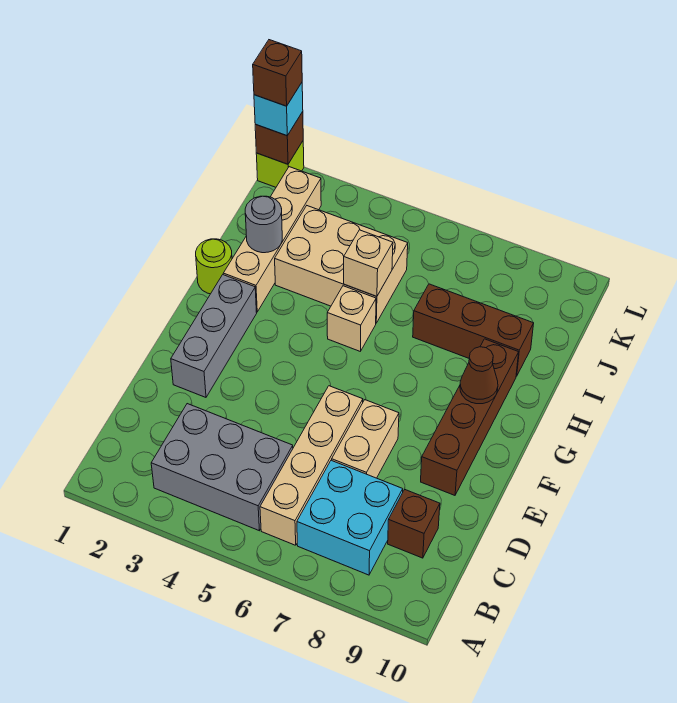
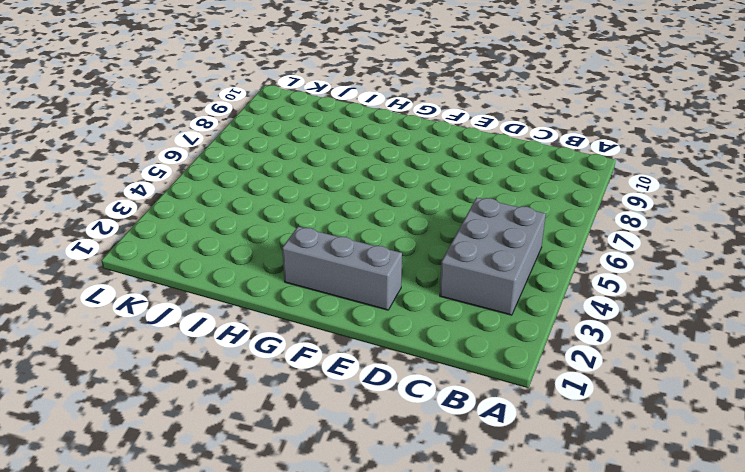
none -> tan 1x4 brick [260,386,363,545]
none -> cyan 2x2 brick [297,460,403,575]
none -> brown 1x1 brick [388,489,440,558]

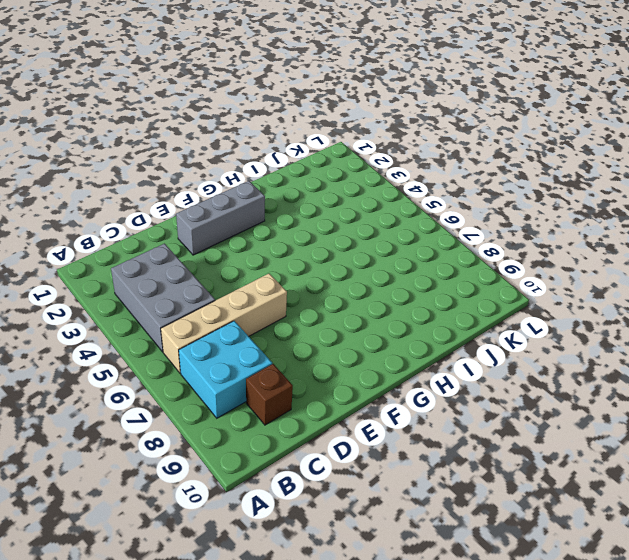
none -> tan 1x2 brick [332,400,399,478]
none -> brown 1x4 brick [421,339,519,495]
none -> lime 1x1 round brick [196,239,232,294]

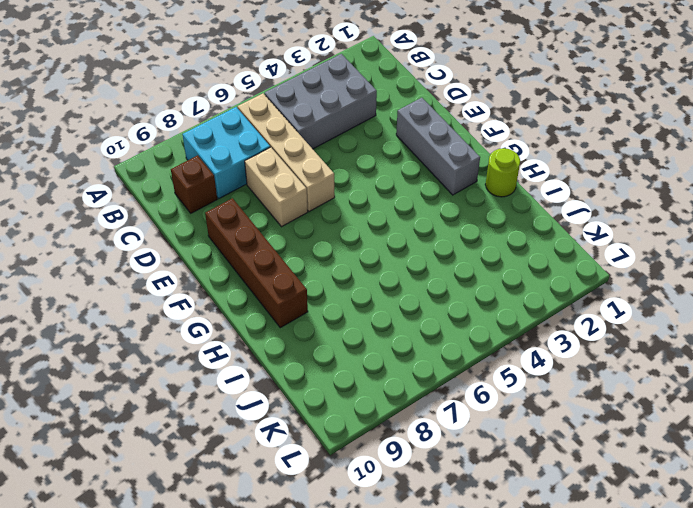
none -> tan 1x4 brick [223,167,321,312]
none -> tan 1x1 brick [327,286,376,351]
none -> tan 2x3 brick [275,206,408,323]

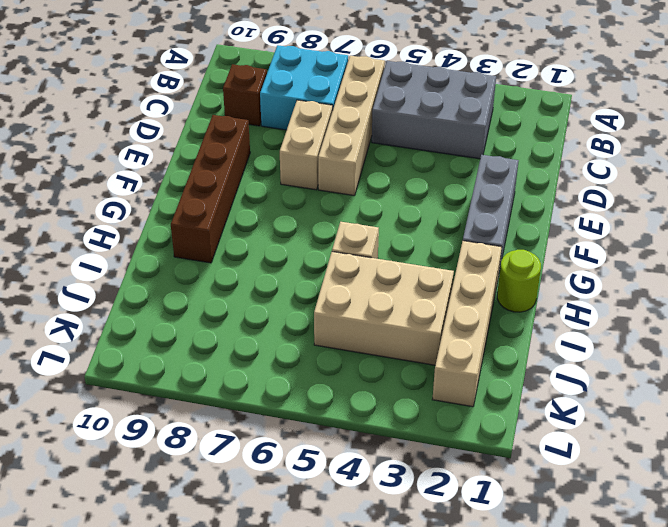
none -> brown 1x3 brick [413,284,534,376]
none -> lime 1x1 brick [256,141,304,187]
none -> brown 1x1 cone [460,347,498,404]

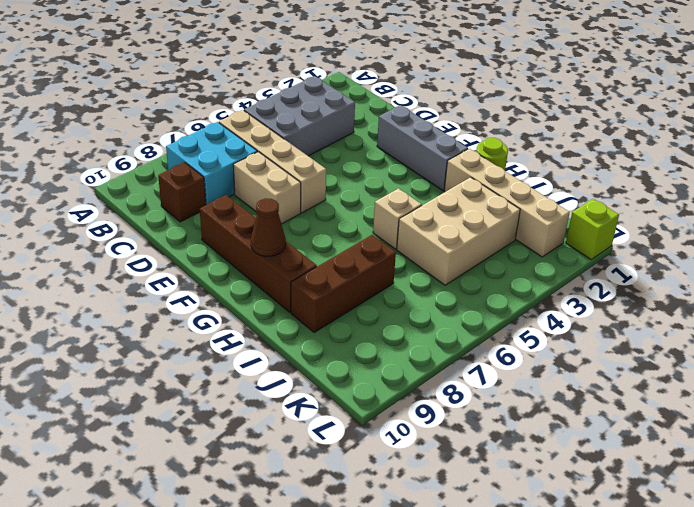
none -> grey 1x1 round brick [245,196,282,253]
none -> tan 1x1 brick [344,230,393,296]
none -> brown 1x1 brick [255,112,303,164]

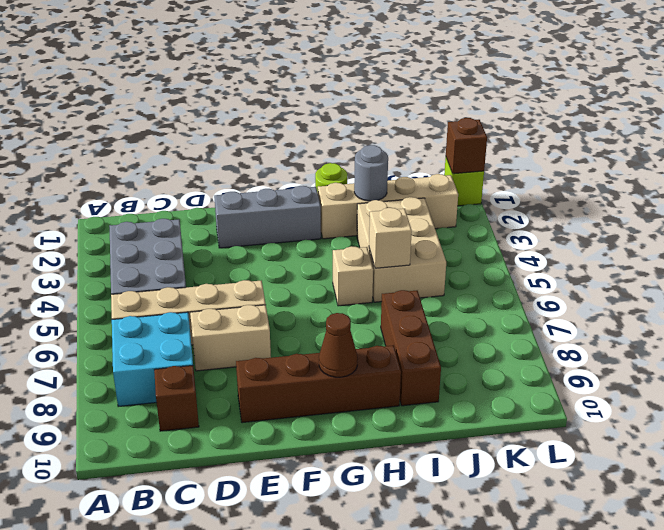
none -> cyan 1x1 brick [254,83,303,136]
none -> brown 1x1 brick [253,40,302,106]

